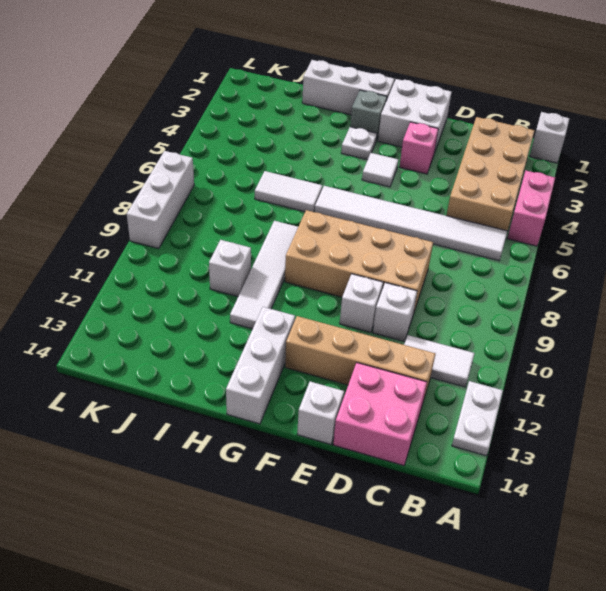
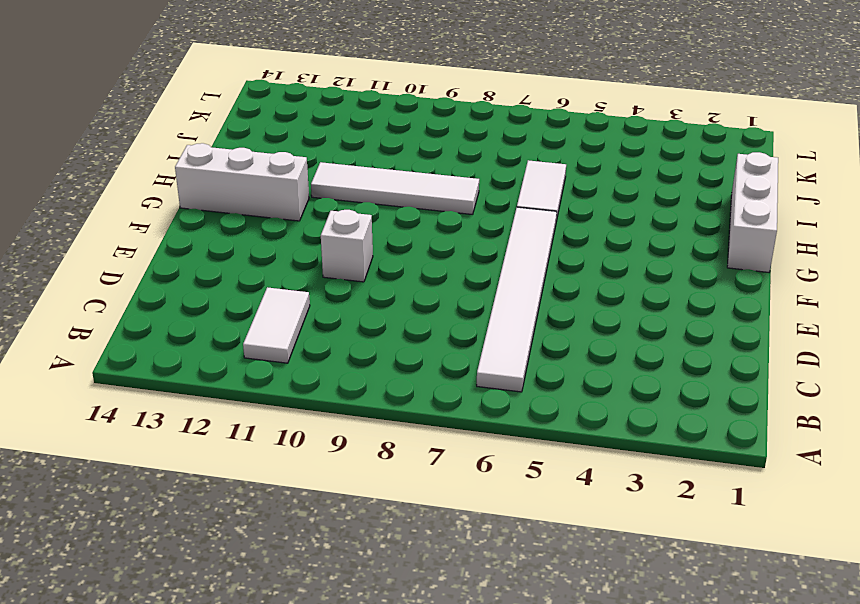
none -> white 1x1 brick [530,112,569,163]
none -> pink 1x2 brick [507,171,555,246]
none -> white 1x2 plate [452,381,503,456]

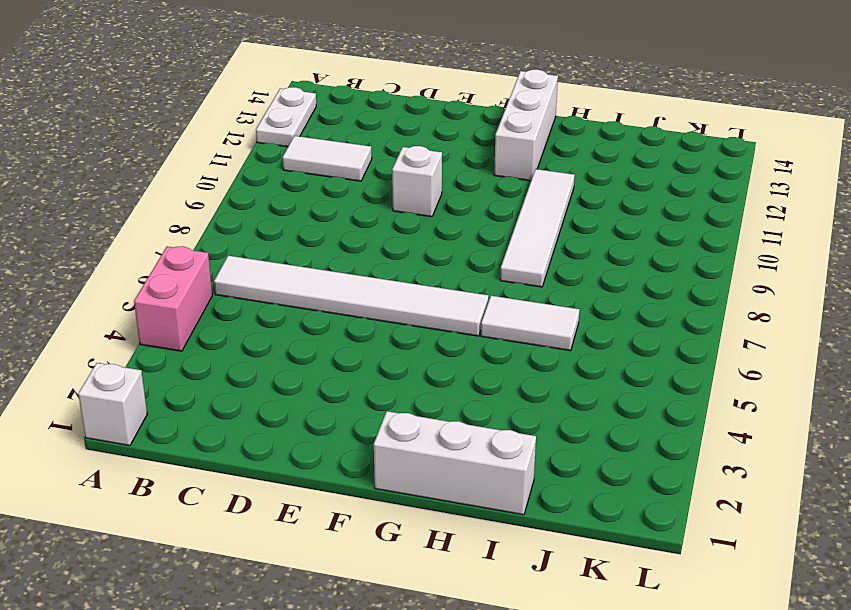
none -> tan 2x4 brick [446,117,535,231]
none -> tan 1x4 brick [285,316,435,401]
none -> pink 2x2 brick [333,363,427,466]

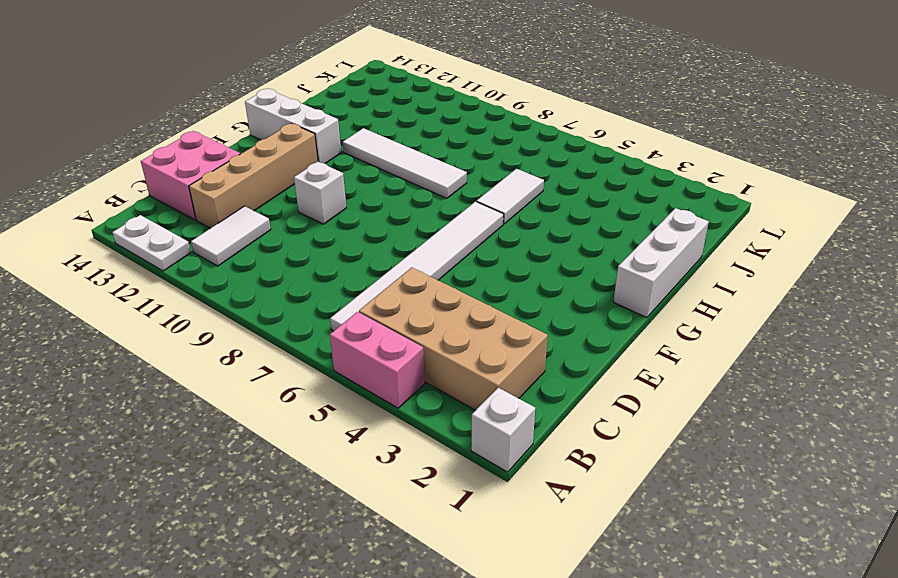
none -> tan 2x4 brick [285,210,433,314]
none -> white 1x1 brick [373,283,417,341]
none -> white 2x2 brick [378,79,452,153]

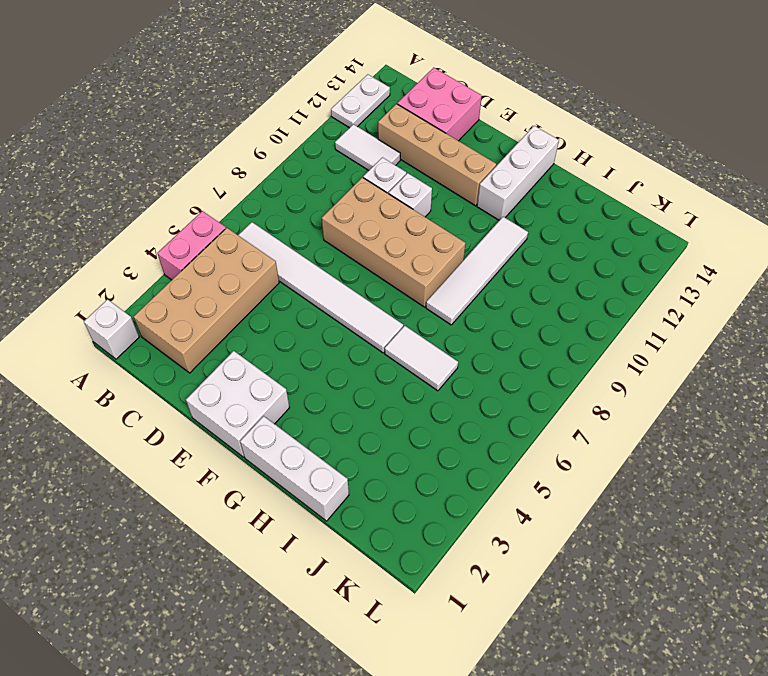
none -> pink 1x1 brick [399,122,438,174]
none -> white 1x1 brick [297,382,344,444]
none -> white 1x1 tile [362,153,398,187]

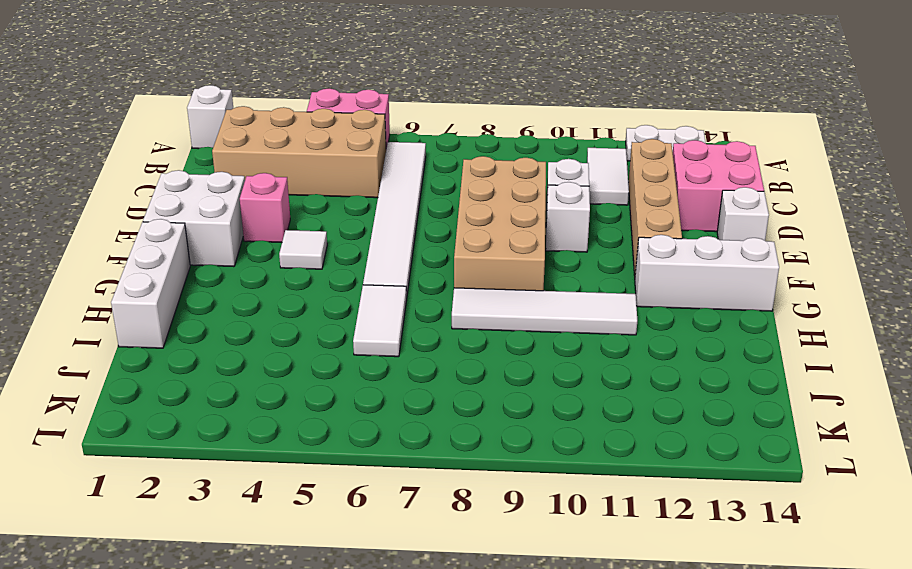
none -> grey 1x1 brick [350,90,387,141]
none -> white 1x1 plate [341,127,377,160]
none -> white 1x1 brick [209,240,251,297]

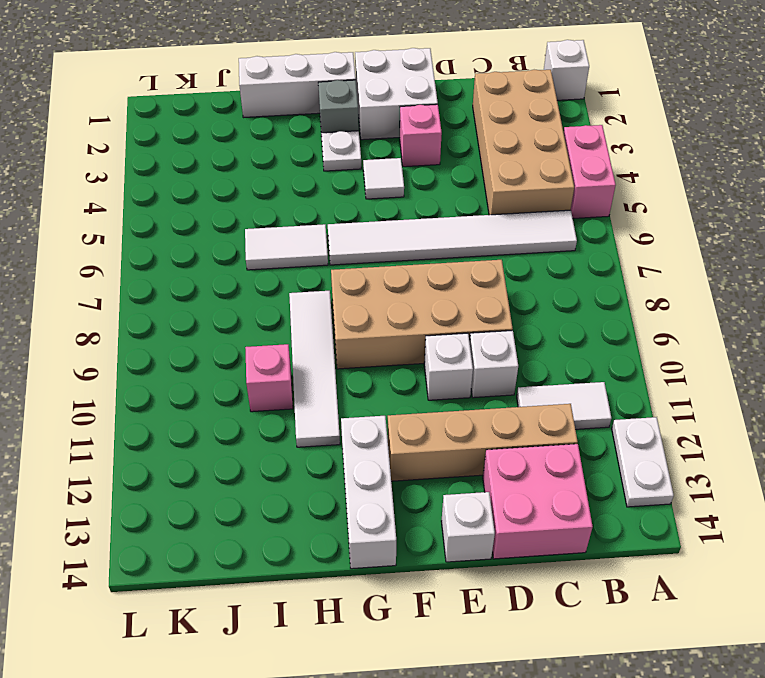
pink 1x1 brick [245,344,293,412] -> white 1x1 brick [209,240,251,297]
none -> white 1x3 brick [127,151,194,249]

